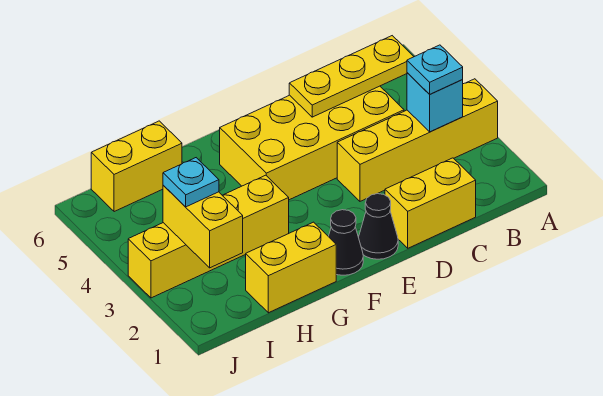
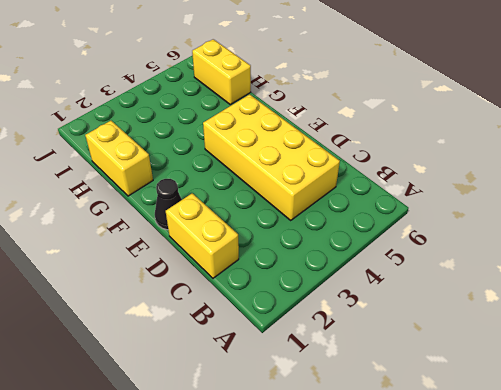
none -> yellow 1x4 brick [337,79,498,201]
none -> black 1x1 cone [328,210,363,275]
none -> yellow 1x4 brick [128,175,289,298]

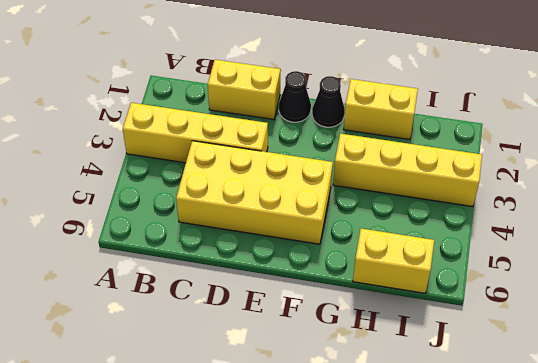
none -> cyan 1x1 brick [407,73,463,132]
none -> yellow 1x3 plate [289,36,414,117]
none -> yellow 1x2 brick [163,185,243,268]

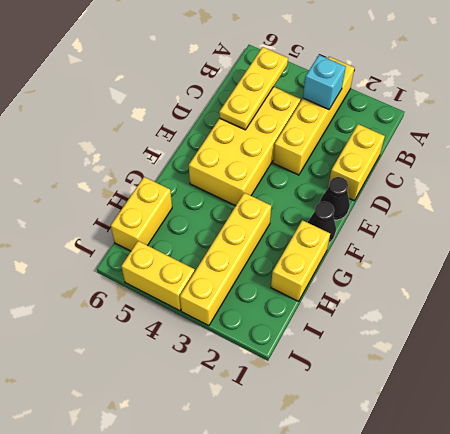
yellow 1x2 brick [121,241,195,311] -> yellow 1x2 brick moved to [163,185,243,268]
none -> cyan 1x1 plate [407,45,463,94]
none -> cyan 1x1 plate [163,158,219,207]

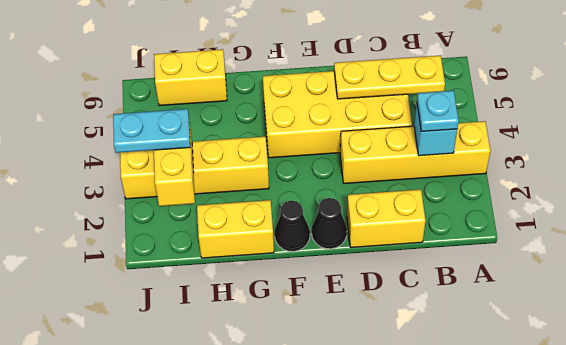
cyan 1x2 plate [113,109,190,153] -> cyan 1x1 plate [163,158,219,207]

